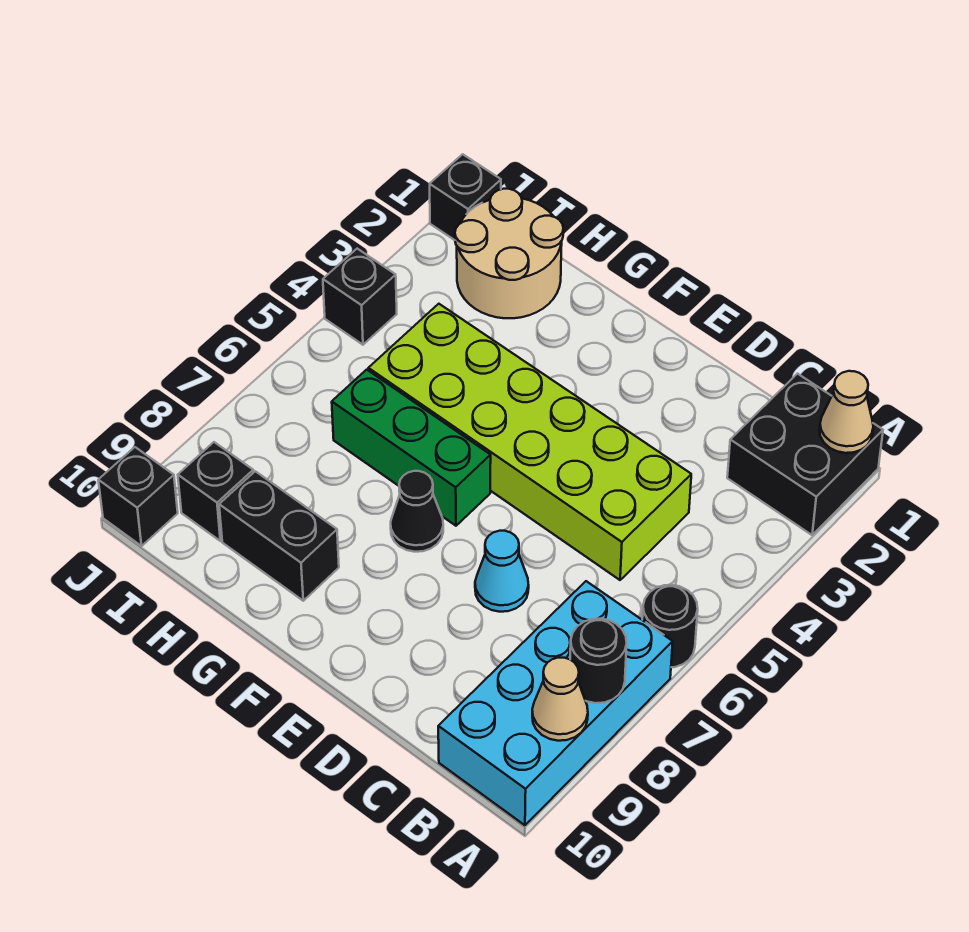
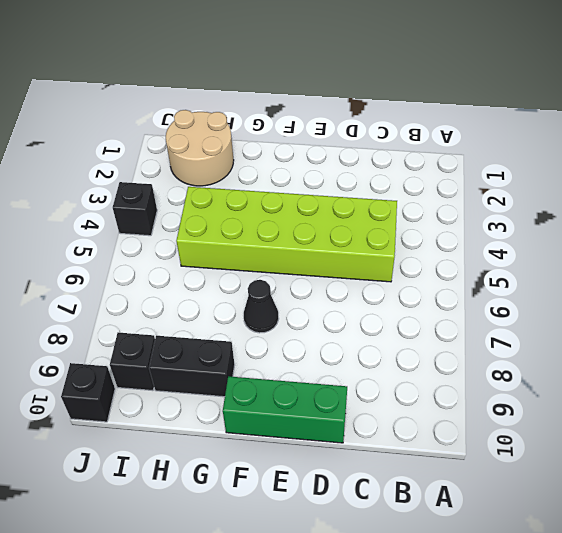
green 1x3 brick [223,376,347,443] -> green 1x3 brick moved to [332,370,491,526]
none -> black 2x2 brick [727,374,883,535]
none -> black 1x1 round brick [642,585,698,667]
none -> cyan 2x4 brick [438,581,673,825]

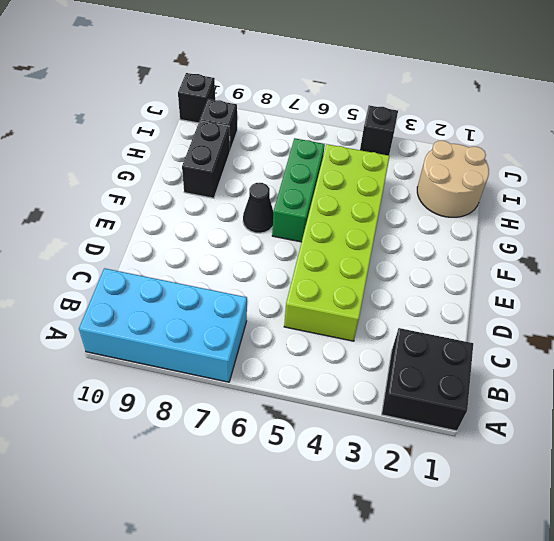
none -> black 1x1 round brick [642,585,698,667]
none -> cyan 1x1 cone [475,531,529,612]
none -> black 1x1 brick [430,154,501,240]

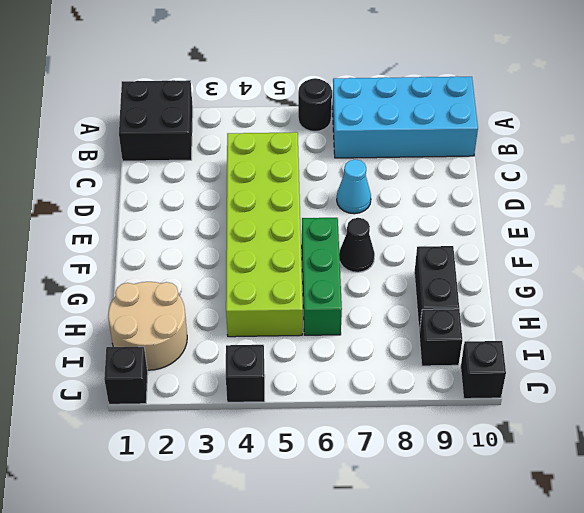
none -> tan 1x1 cone [820,371,873,453]
none -> black 1x1 round brick [570,619,627,703]
none -> tan 1x1 cone [532,658,588,741]

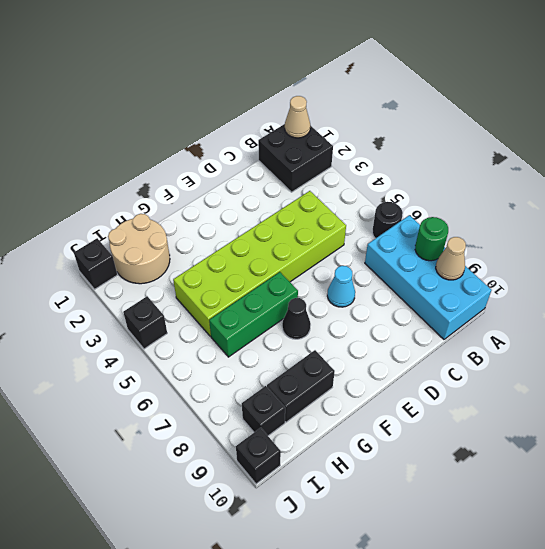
green 1x1 round brick [415,217,448,261] -> black 1x1 round brick [570,619,627,703]

